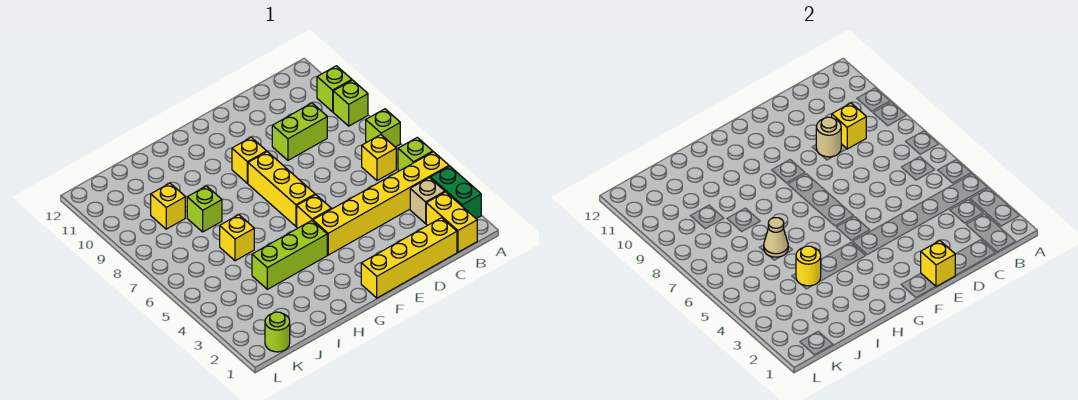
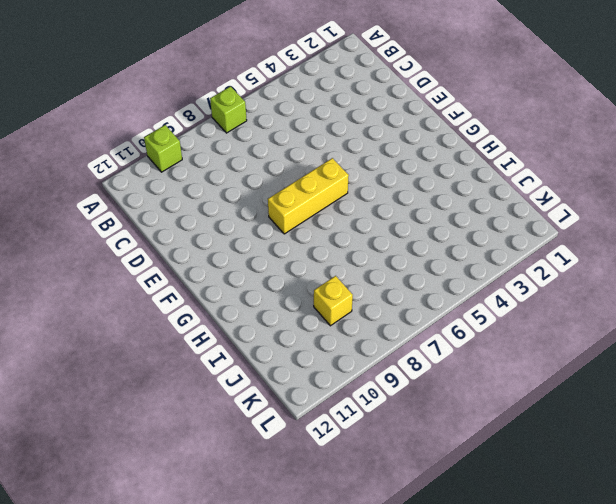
none -> green 1x2 brick [430,166,481,219]
none -> yellow 1x6 brick [313,152,449,255]
none -> lime 1x1 brick [398,137,433,171]

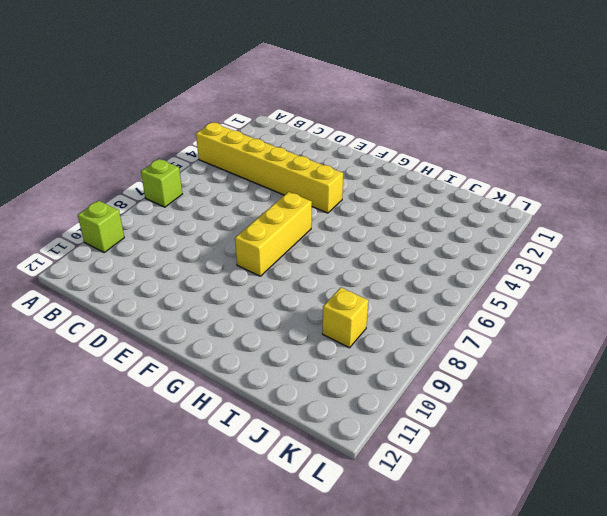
none -> green 1x2 brick [430,166,481,219]
none -> lime 1x1 brick [398,137,433,171]
none -> lime 1x1 brick [333,80,368,126]

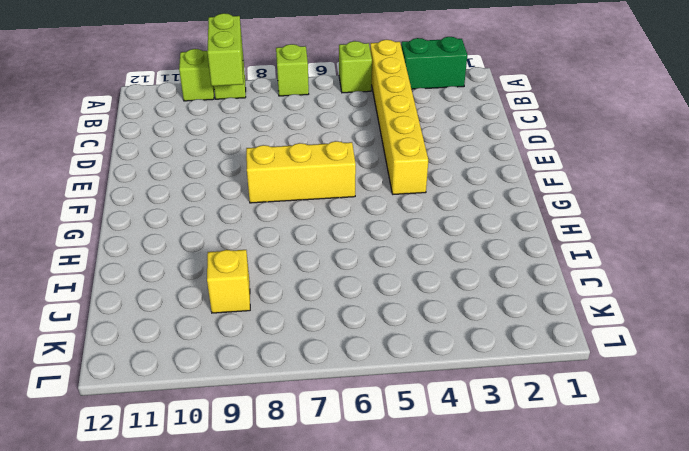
lime 1x2 brick [207,13,243,86] -> lime 1x2 brick moved to [272,103,327,160]
none -> yellow 1x2 brick [426,192,477,252]
none -> tan 1x1 brick [410,178,445,223]
none -> yellow 1x1 brick [362,135,396,181]

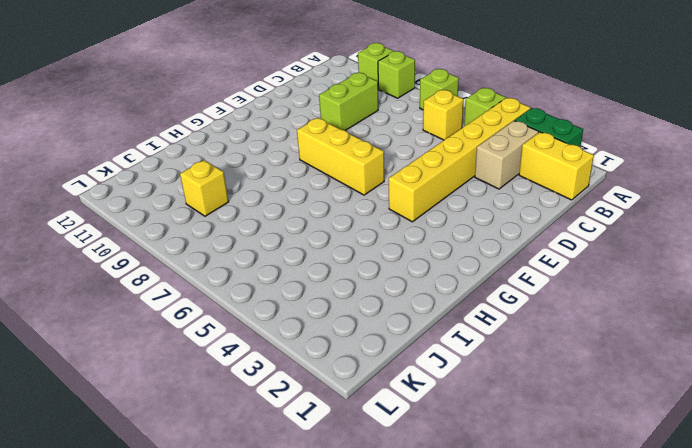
tan 1x2 brick [475,121,539,189] -> tan 1x1 brick [410,178,445,223]
none -> yellow 1x4 brick [361,218,457,298]
none -> yellow 1x1 brick [297,195,331,228]
none -> yellow 1x1 brick [232,137,267,183]

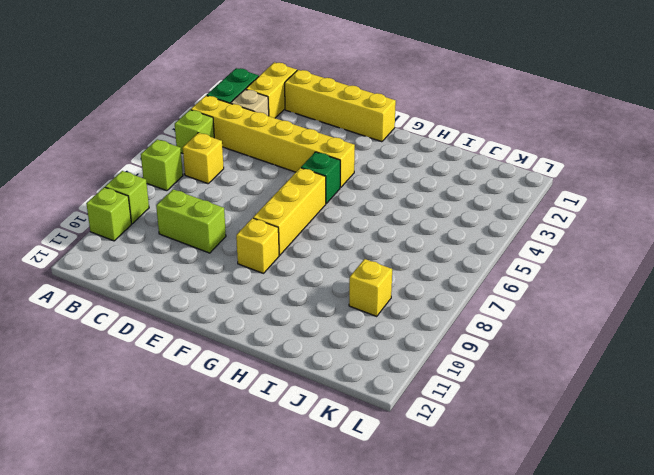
green 1x1 brick [301,152,340,204] -> yellow 1x1 brick [297,195,331,228]
none -> lime 1x3 brick [252,221,327,289]
none -> yellow 1x1 brick [220,215,254,261]
none -> lime 1x1 brick [187,186,222,232]

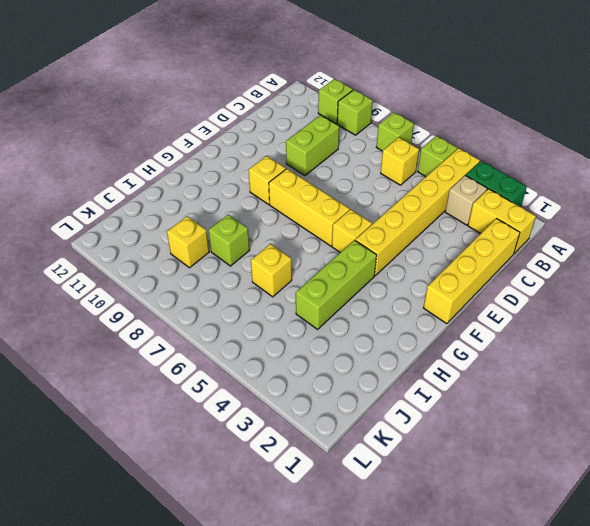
none -> lime 1x1 round brick [265,312,290,352]
none -> yellow 1x1 brick [832,103,866,149]
none -> tan 1x1 round brick [816,117,841,157]

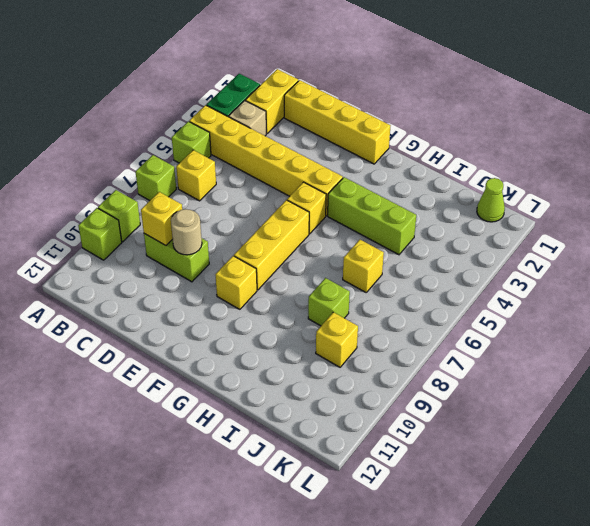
lime 1x1 cone [477,178,505,222] -> lime 1x1 round brick [265,312,290,352]
none -> yellow 1x1 brick [921,241,955,287]
none -> yellow 1x1 round brick [796,246,821,286]
none -> tan 1x1 cone [764,218,788,257]

